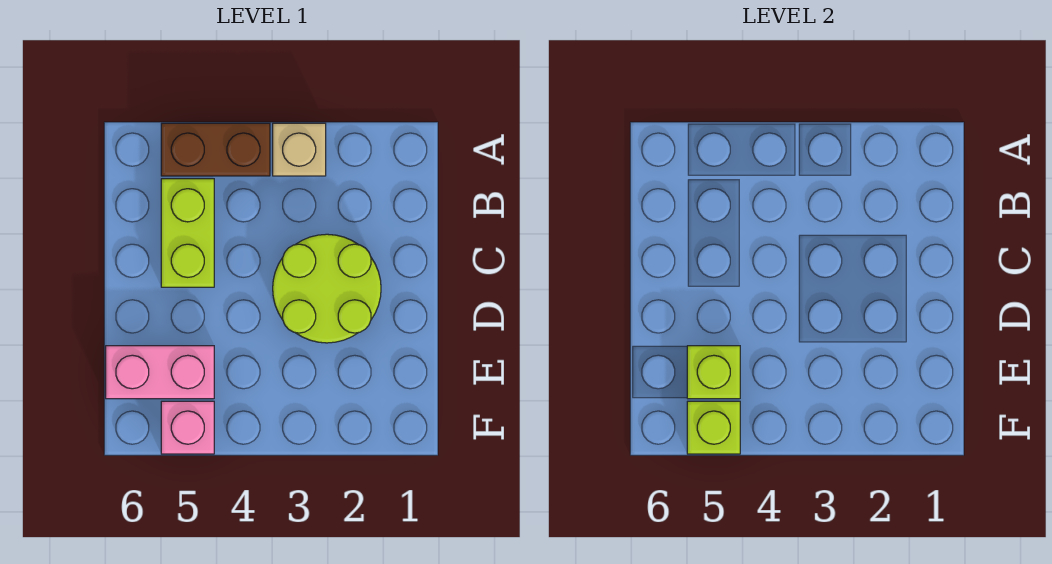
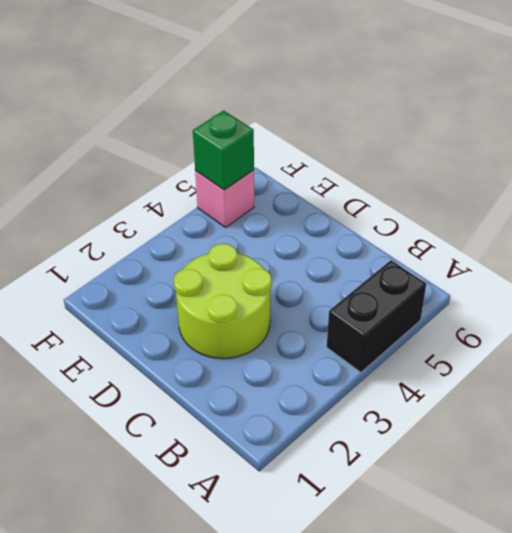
black 1x2 brick [327,260,426,372] -> brown 1x2 brick [161,123,270,176]
green 1x1 brick [193,111,254,190] -> lime 1x1 brick [687,401,740,454]
none -> tan 1x1 brick [273,123,326,176]
none -> lime 1x2 brick [161,179,214,287]

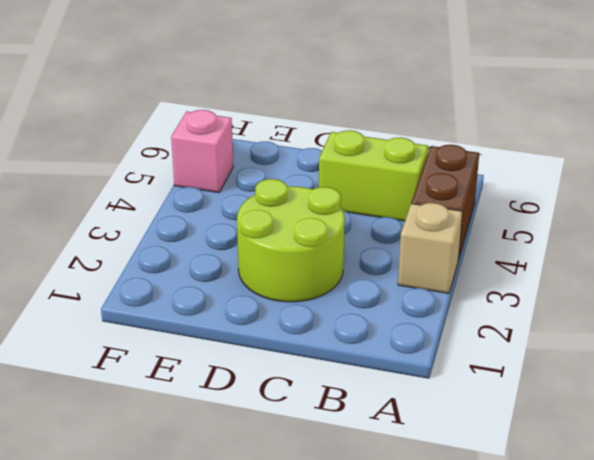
none -> pink 1x2 brick [106,346,214,399]
none -> lime 1x1 brick [687,346,740,399]

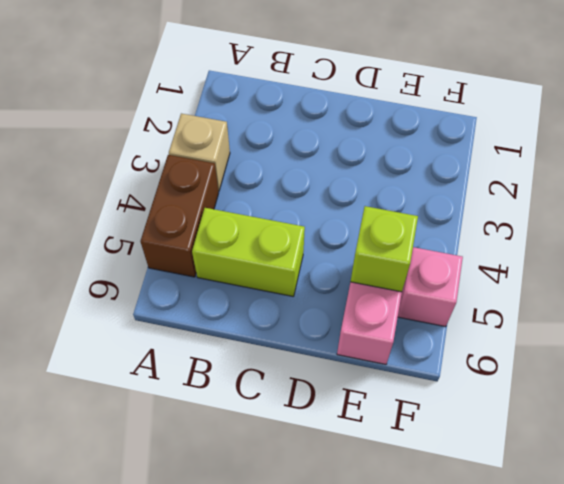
none -> lime 2x2 round brick [273,234,381,343]
none -> lime 1x1 brick [687,401,740,454]

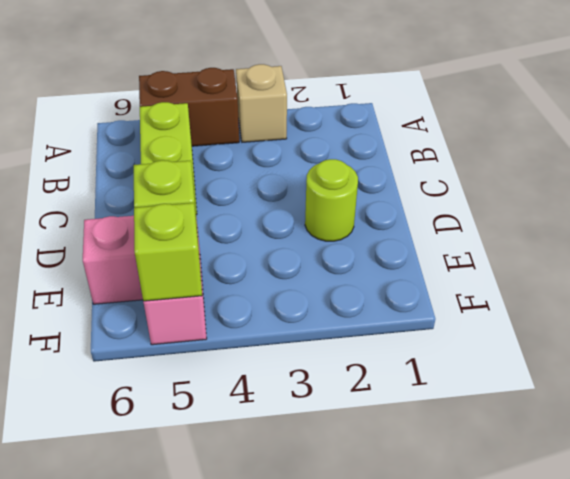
lime 1x1 round brick [305,159,358,241] -> lime 2x2 round brick [273,234,381,343]

